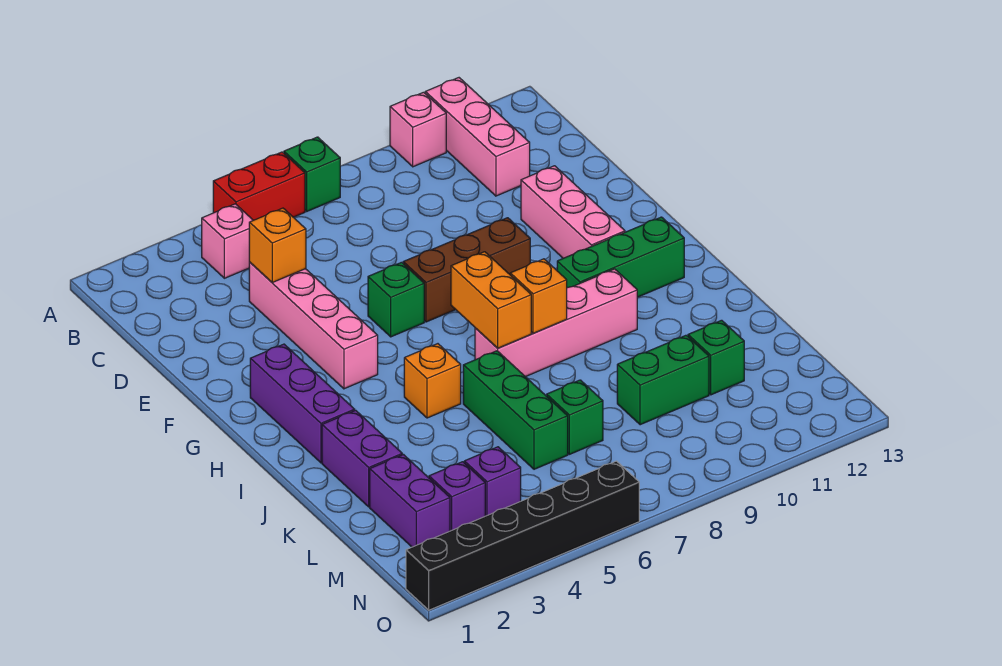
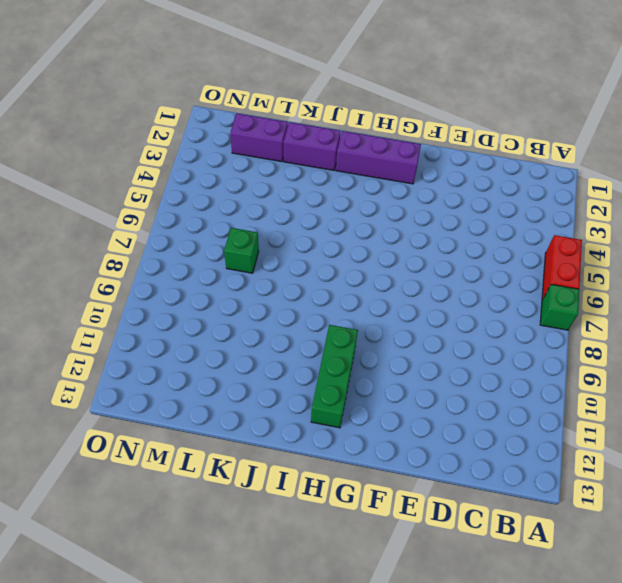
none -> pink 1x1 brick [390,92,446,167]
none -> pink 1x3 brick [425,78,530,196]
none -> pink 1x1 brick [202,204,253,278]

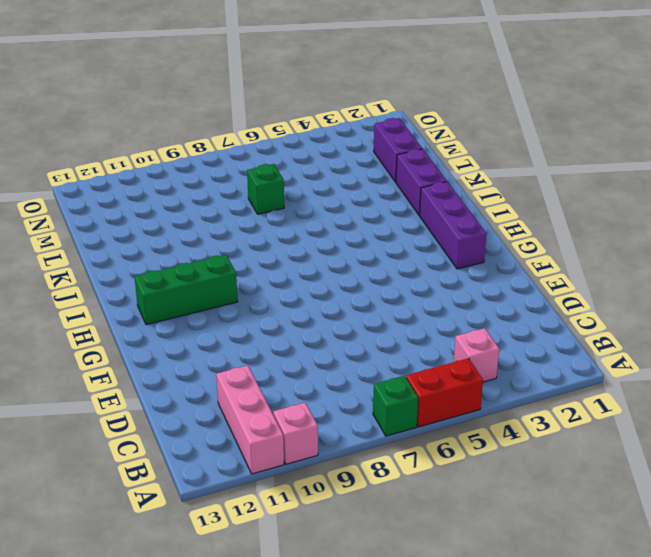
none -> pink 1x4 brick [249,262,378,389]
none -> pink 1x3 brick [521,166,625,258]
none -> green 1x1 brick [368,262,424,337]

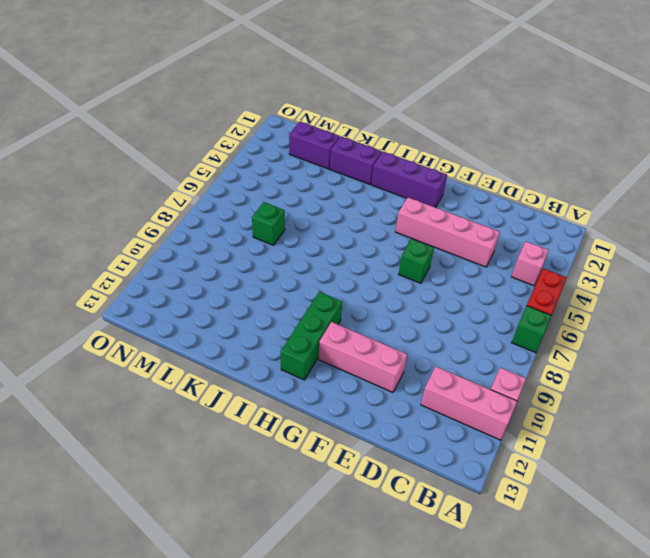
none -> brown 1x3 brick [403,218,530,322]
none -> orange 1x1 brick [404,344,461,418]
none -> pink 1x4 brick [475,269,637,377]

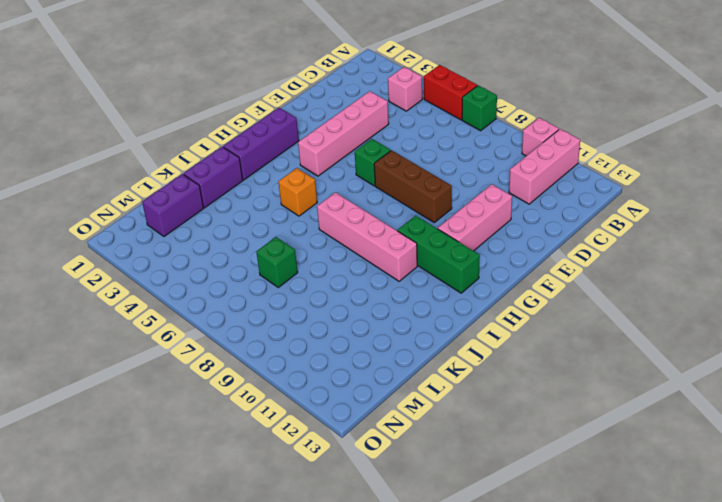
none -> green 1x3 brick [463,351,568,469]
none -> green 1x2 brick [617,335,709,425]
none -> green 1x1 brick [688,320,744,395]

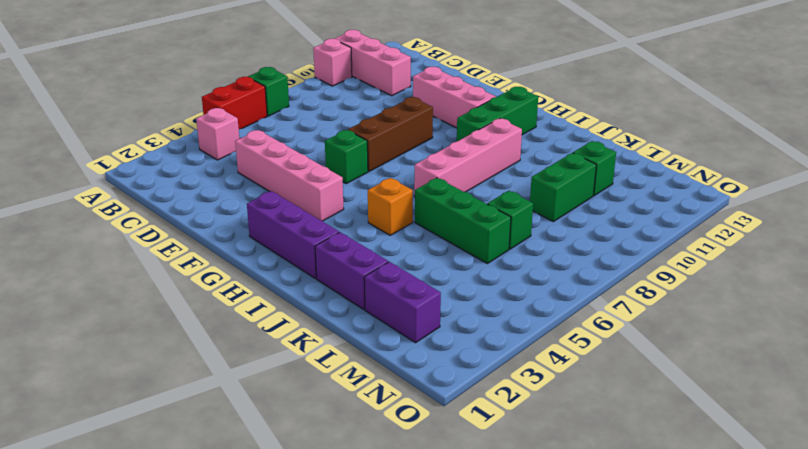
none -> purple 1x1 brick [429,462,485,531]
none -> purple 1x1 brick [464,447,521,516]
none -> black 1x6 brick [406,461,639,610]

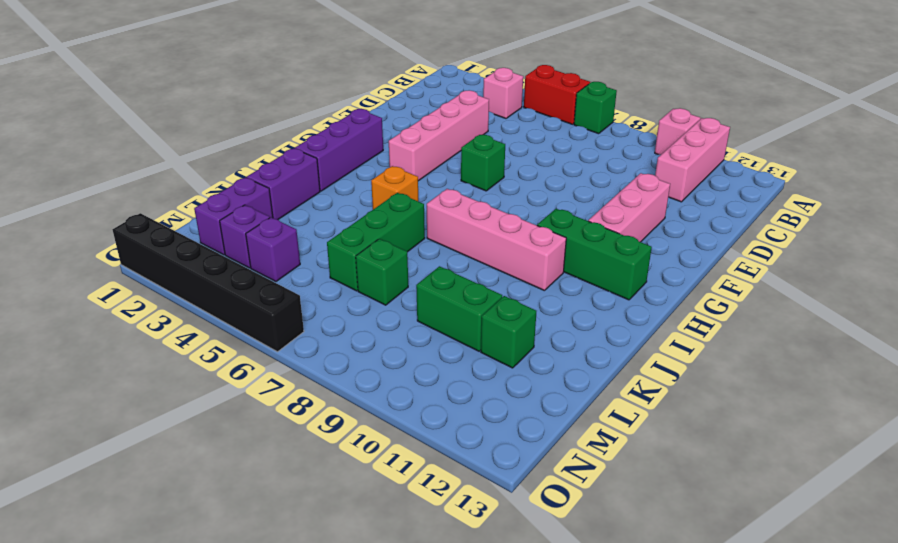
none -> brown 1x3 brick [403,218,530,322]
none -> orange 1x1 brick [249,208,306,282]
none -> orange 1x2 brick [451,252,531,348]

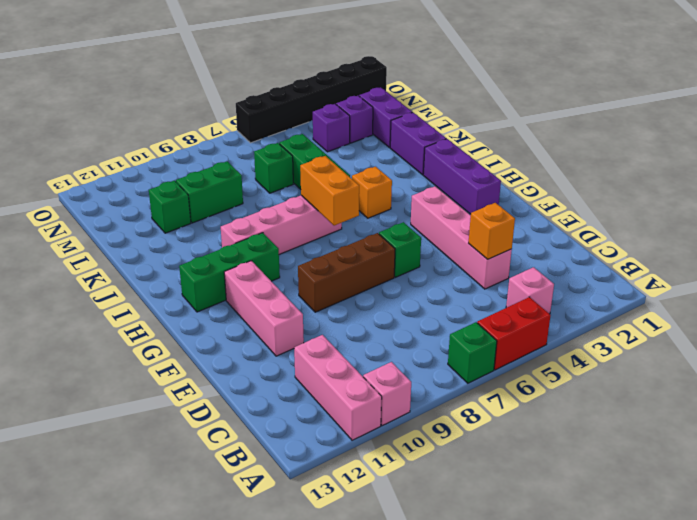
none -> orange 1x1 brick [510,259,567,333]

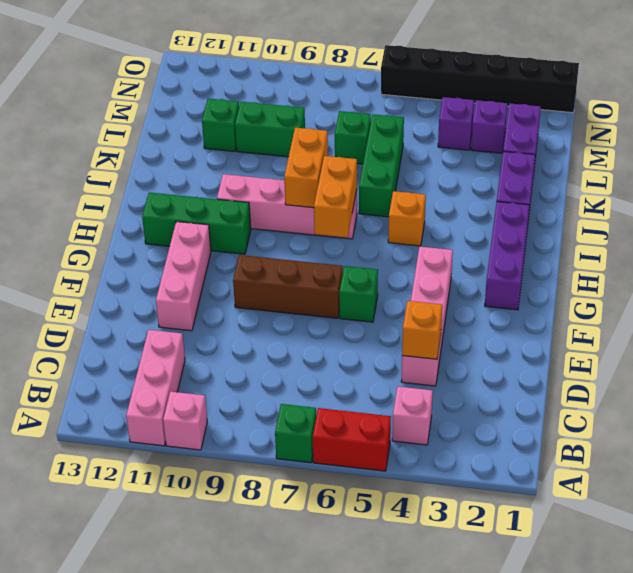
orange 1x2 brick [284,128,328,208] -> orange 1x1 brick [510,259,567,333]

